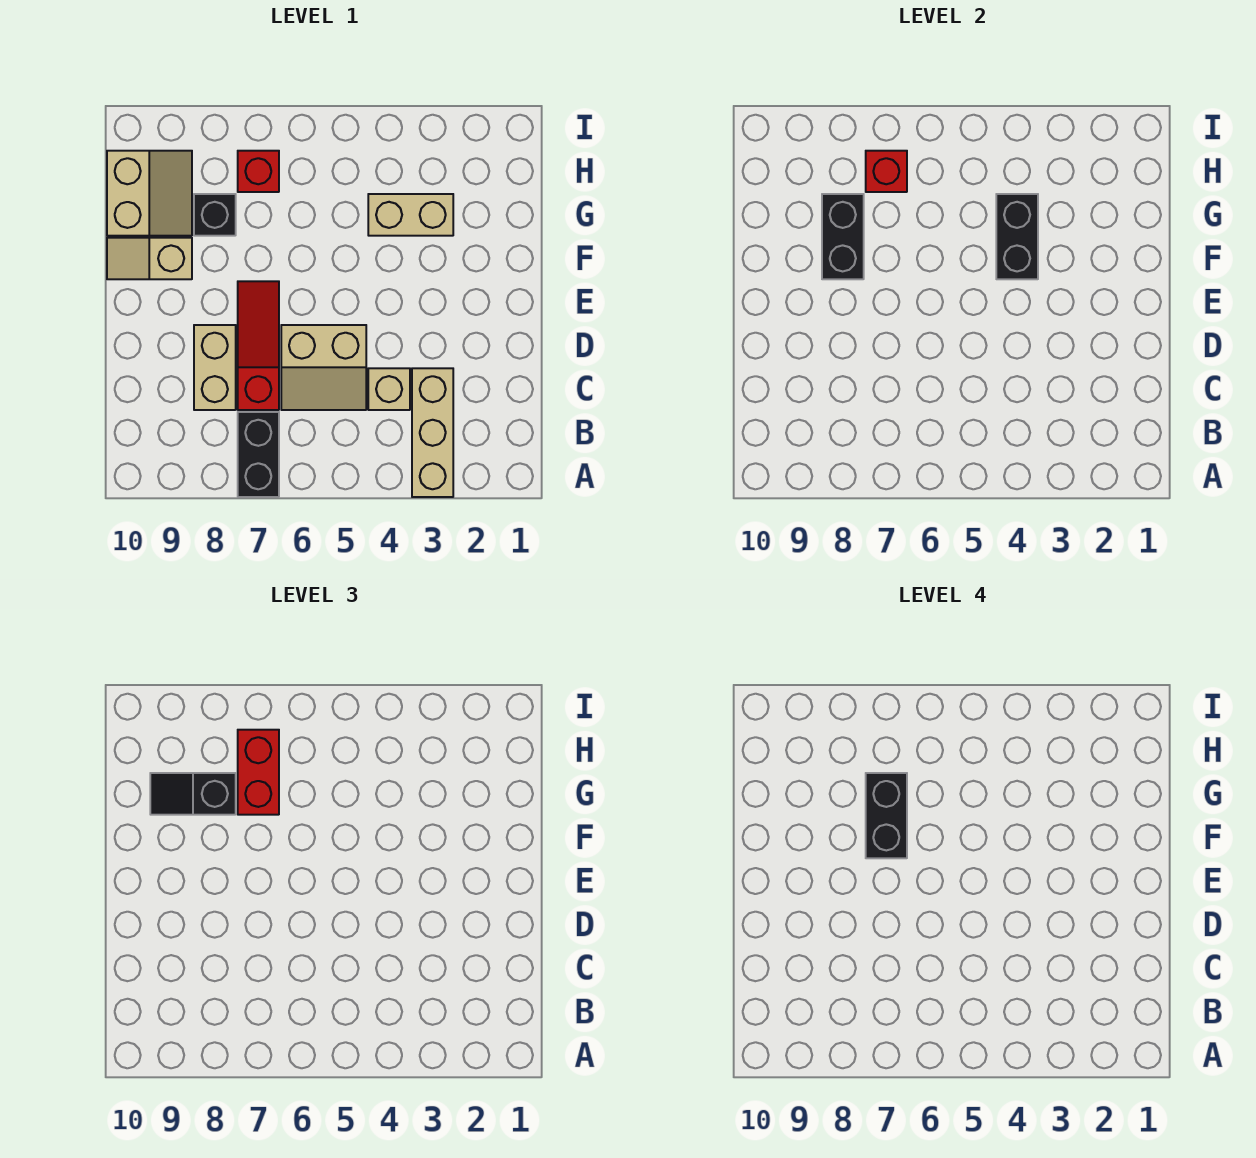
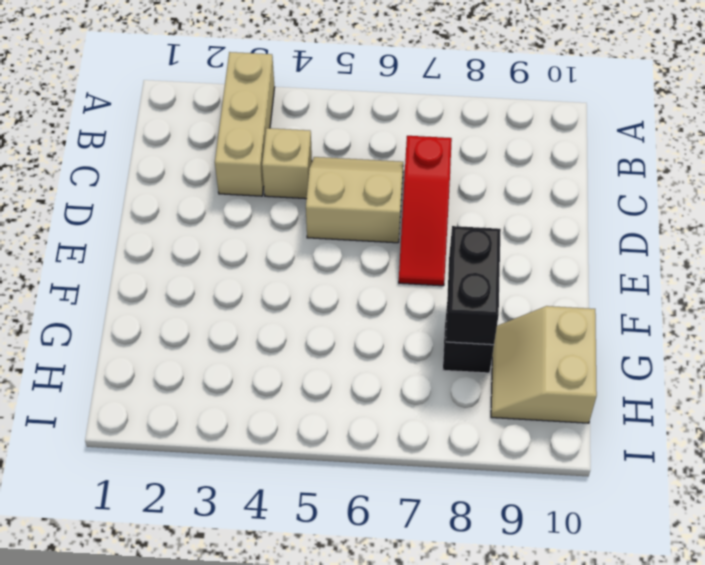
none -> black 1x2 brick [238,412,279,497]
none -> tan 1x2 brick [194,325,236,410]
none -> tan 1x2 slope [107,238,192,279]

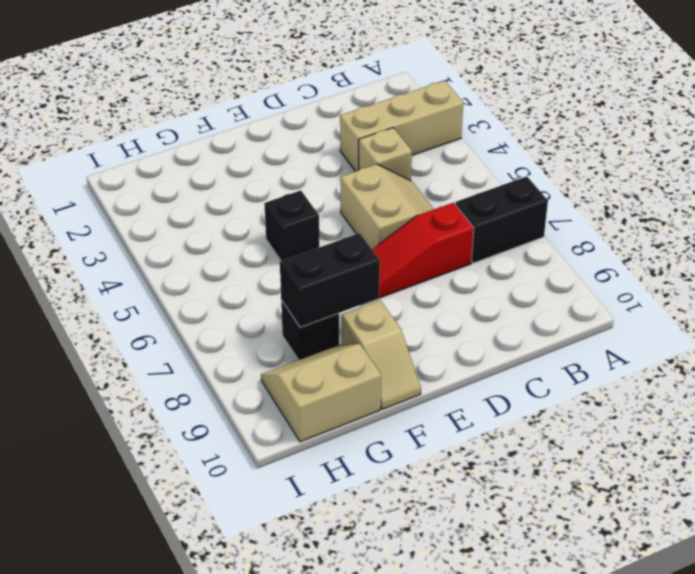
black 1x1 brick [264,190,319,261] -> none
none -> tan 1x2 brick [194,325,236,410]
none -> tan 1x2 brick [368,194,453,236]
none -> red 1x1 brick [238,151,279,192]

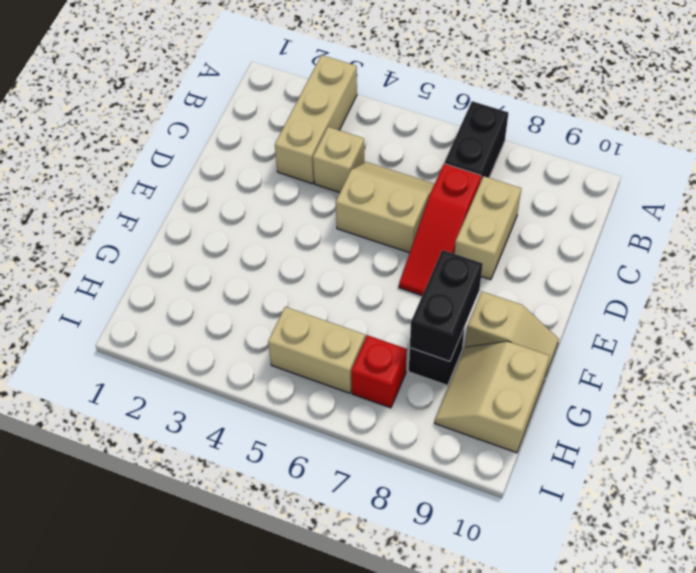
tan 1x2 brick [268,307,365,393] -> tan 1x2 brick moved to [368,194,453,236]
none -> black 1x2 brick [996,194,1038,279]
none -> red 1x1 brick [866,151,907,192]
none -> red 1x2 brick [238,730,279,815]

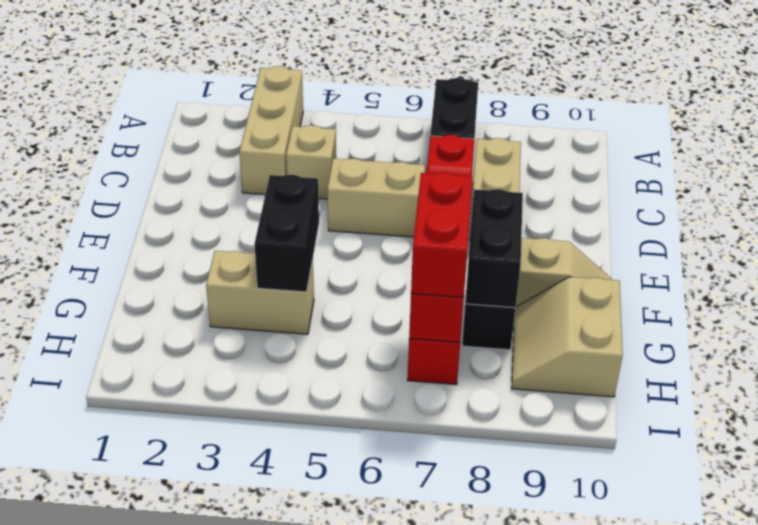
none -> black 1x2 slope [150,773,236,815]
none -> black 1x2 brick [866,773,907,858]

